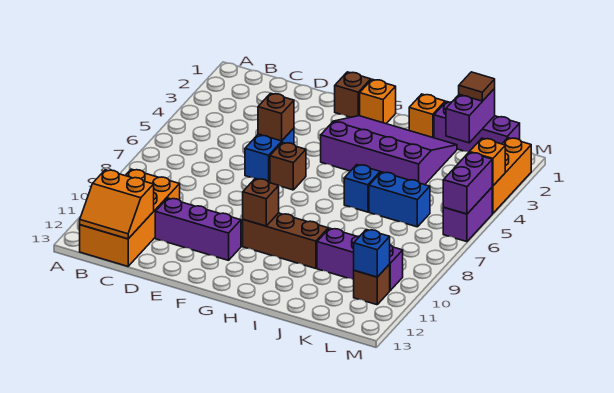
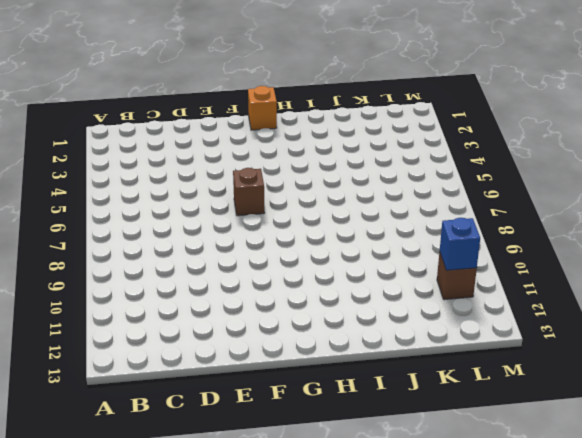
none -> orange 2x4 brick [80,169,180,266]
none -> purple 1x3 brick [155,198,241,260]
none -> blue 1x2 brick [245,128,294,182]

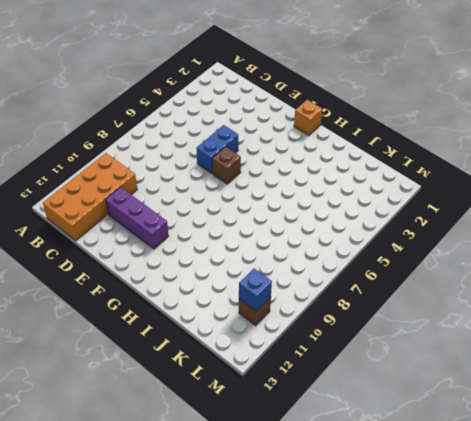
none -> brown 1x1 brick [335,72,371,117]
none -> purple 3x4 slope [321,116,457,185]
none -> brown 1x3 brick [243,213,328,268]

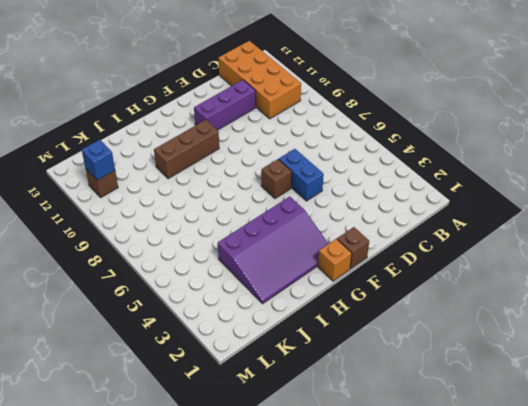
none -> orange 1x1 brick [409,94,445,138]
none -> blue 1x1 brick [344,165,380,212]
none -> purple 1x3 brick [434,102,520,152]

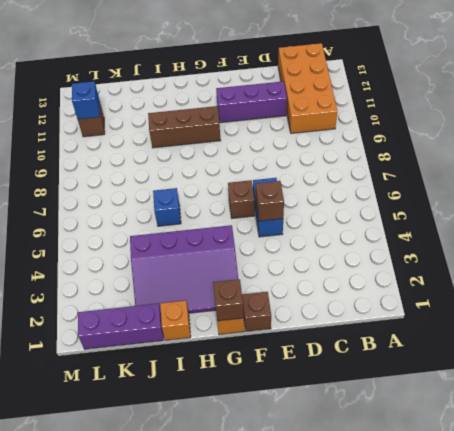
brown 1x1 brick [213,279,244,321] -> brown 1x1 brick moved to [243,179,279,226]
none -> blue 1x2 brick [369,172,430,227]
none -> purple 1x3 brick [317,228,403,290]
none -> orange 1x3 brick [492,138,531,213]

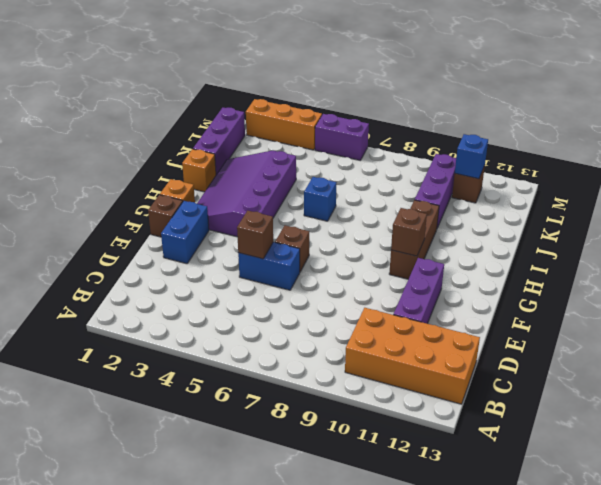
blue 1x2 brick [161,201,209,264] -> blue 1x2 brick moved to [369,172,430,227]
none -> orange 2x2 slope [80,170,154,239]
none -> purple 1x2 brick [446,89,495,143]
none -> orange 1x1 brick [470,138,505,186]

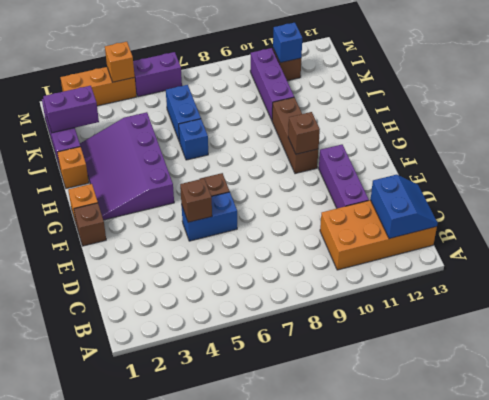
blue 2x2 slope [371,175,438,239] -> orange 2x2 slope [80,170,154,239]
none -> purple 1x2 brick [443,152,492,214]
none -> brown 1x1 tile [459,72,495,101]

